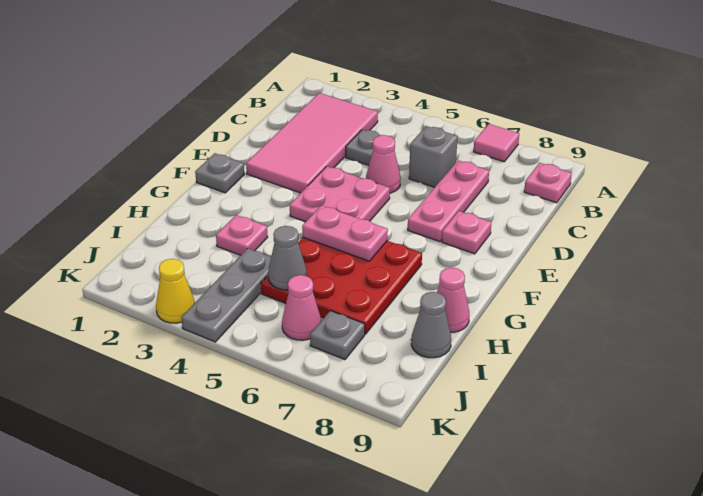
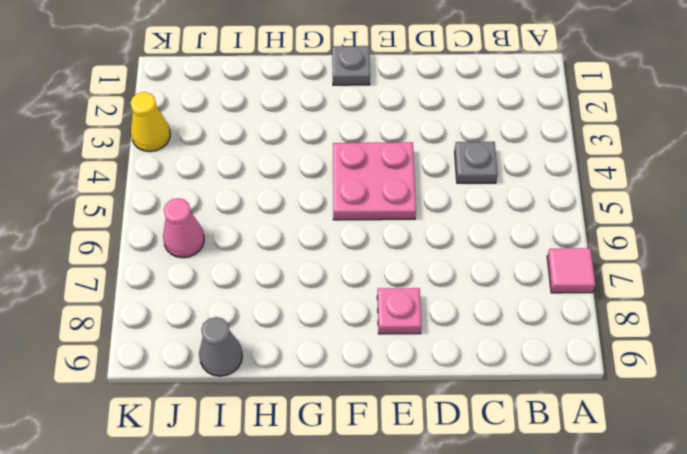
none -> pink 2x4 tile [246,93,378,193]
none -> pink 1x1 plate [524,163,572,203]
none -> grey 1x1 brick [409,126,458,187]

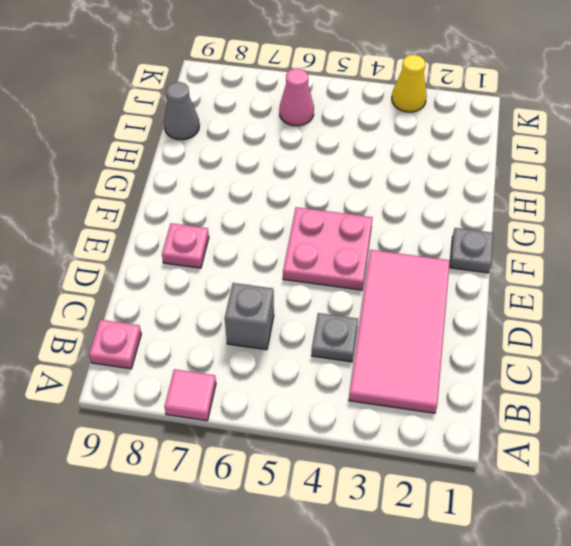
none -> pink 1x3 plate [408,160,489,242]
none -> pink 1x1 cone [366,135,401,193]
none -> red 3x3 plate [261,237,422,334]

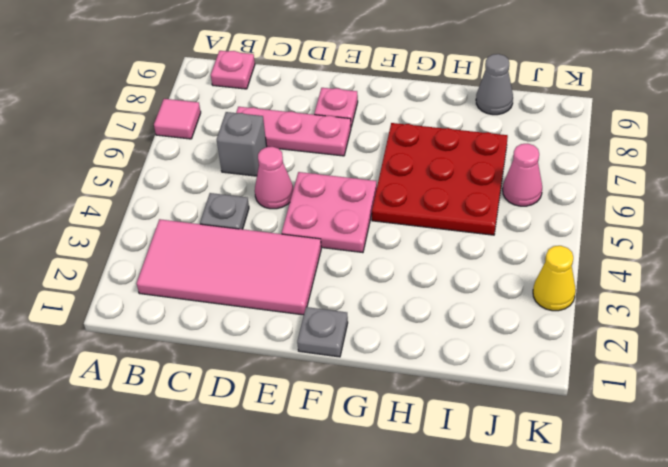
none -> pink 1x1 plate [216,215,268,255]
none -> pink 1x1 cone [437,268,469,332]
none -> grey 1x3 plate [181,248,271,342]

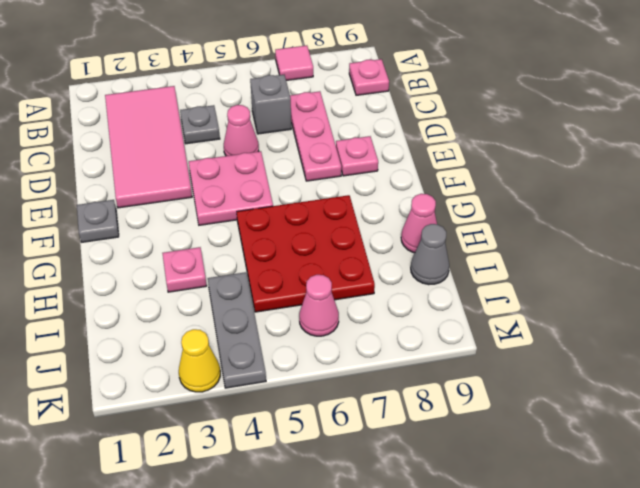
none -> grey 1x1 plate [310,311,365,360]
none -> pink 1x2 plate [302,205,388,261]
none -> grey 1x1 cone [268,226,307,290]

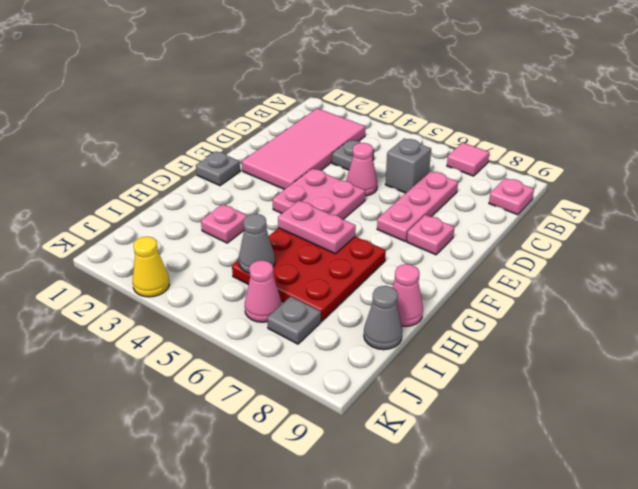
none -> grey 1x3 plate [181,248,271,342]

